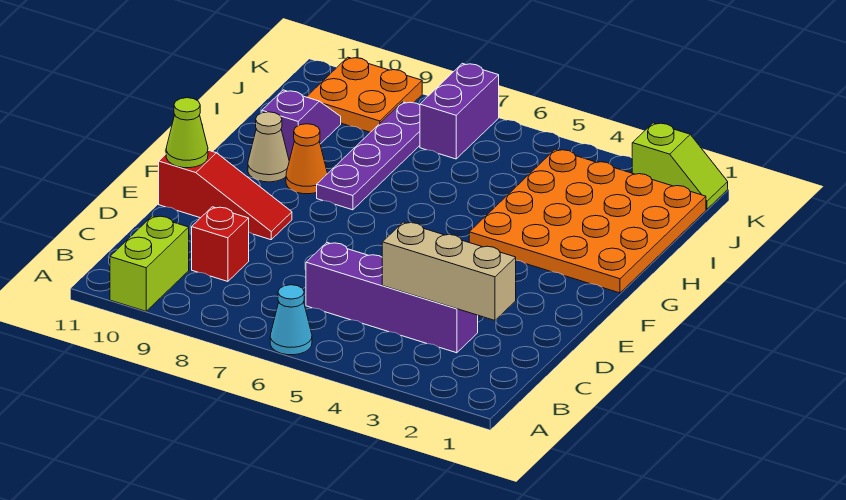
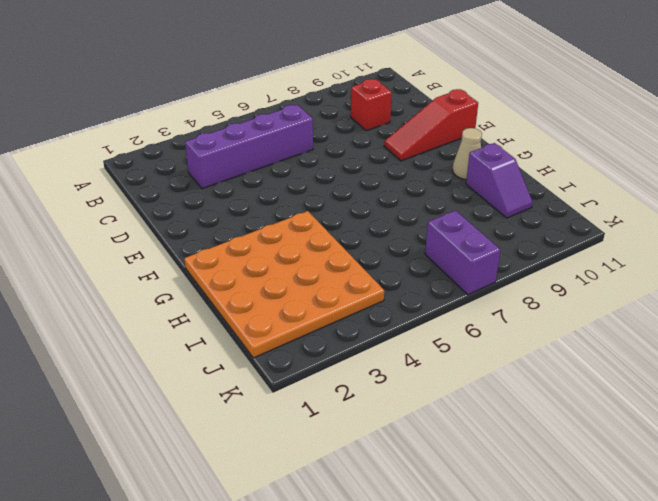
none -> cyan 1x1 cone [270,285,312,355]
none -> lime 1x2 brick [110,216,189,311]
none -> purple 1x4 plate [317,102,420,210]

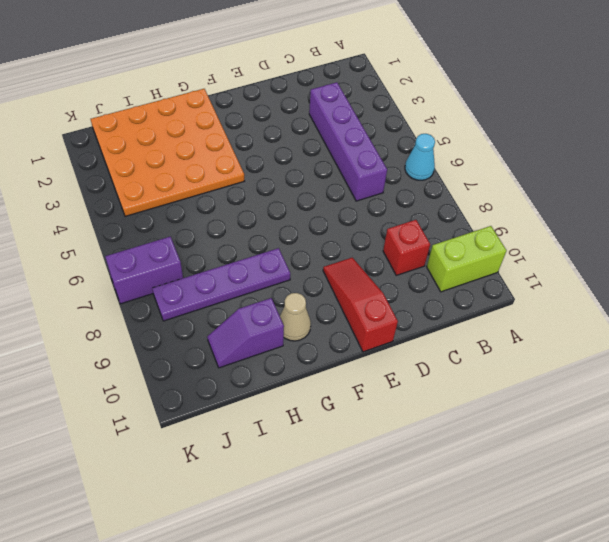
none -> orange 1x1 cone [286,124,328,194]
none -> orange 2x2 plate [307,57,422,132]
none -> lime 1x2 slope [632,123,728,209]

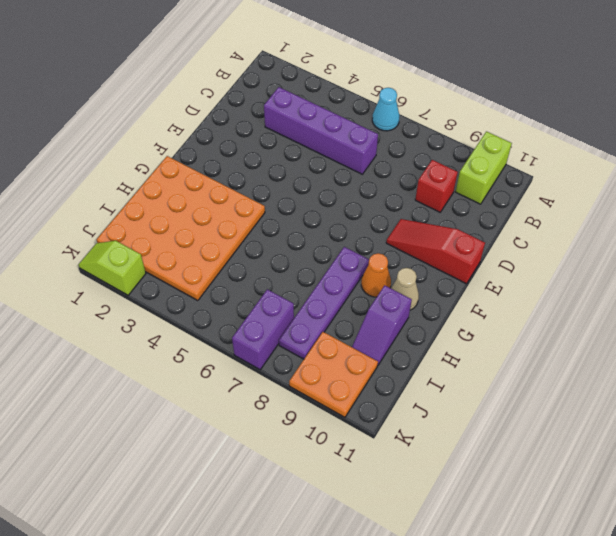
none -> tan 1x3 brick [382,222,516,320]
none -> lime 1x1 cone [166,98,208,168]

